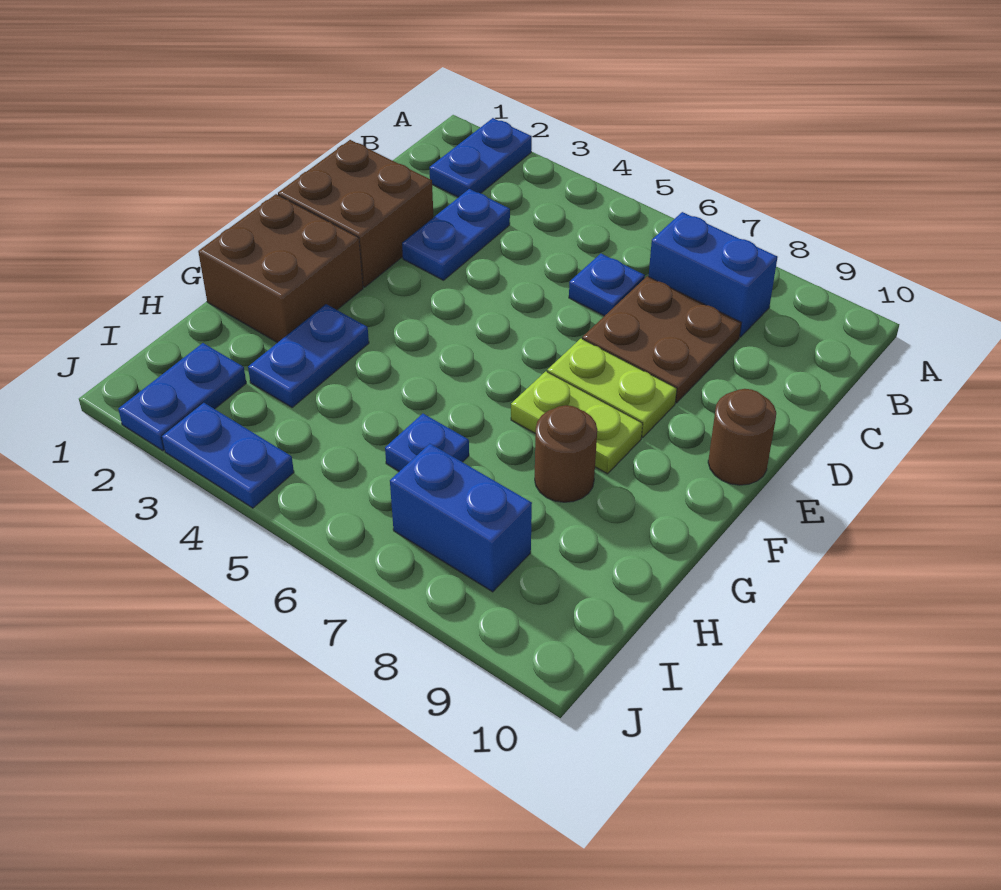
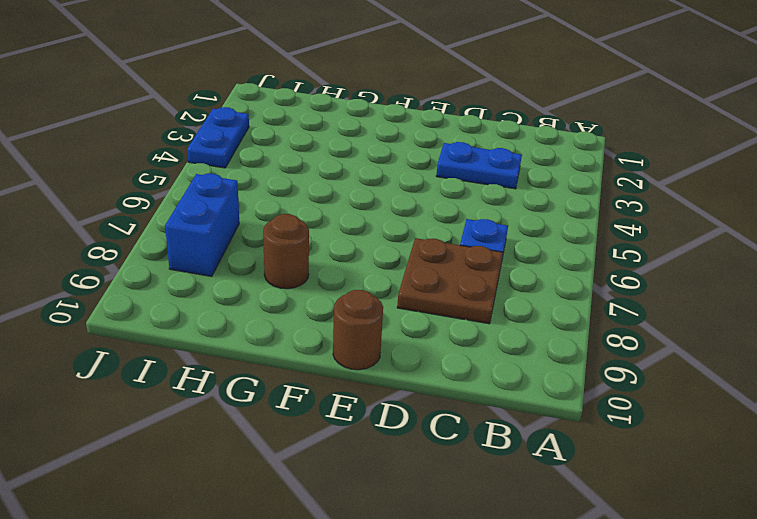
none -> blue 1x2 plate [429,118,532,197]
none -> blue 1x2 brick [649,212,778,337]
none -> brown 2x2 brick [278,140,433,287]

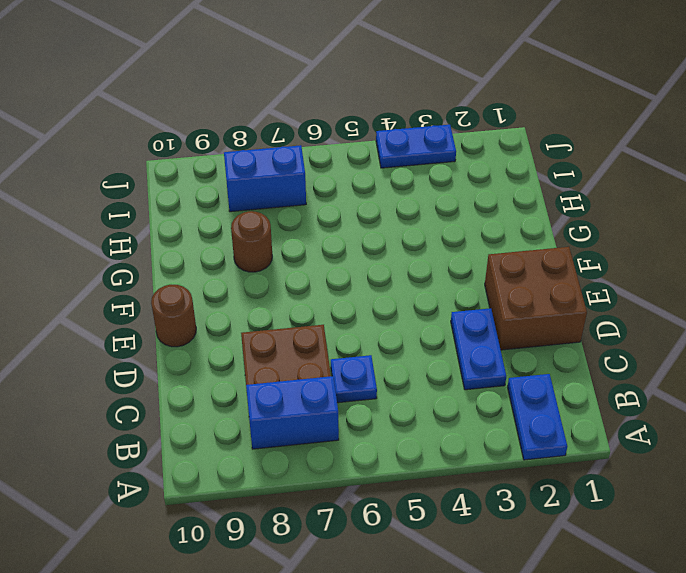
none -> lime 1x2 plate [547,339,677,438]
none -> brown 2x2 brick [198,194,363,343]
none -> lime 1x2 plate [511,371,643,474]

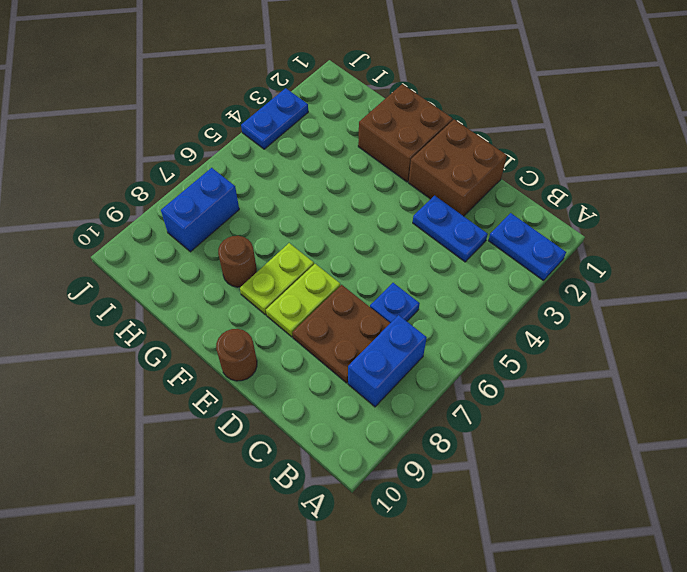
none -> blue 1x2 plate [248,304,369,408]
none -> blue 1x1 plate [385,414,469,471]
none -> blue 1x2 plate [118,343,246,451]

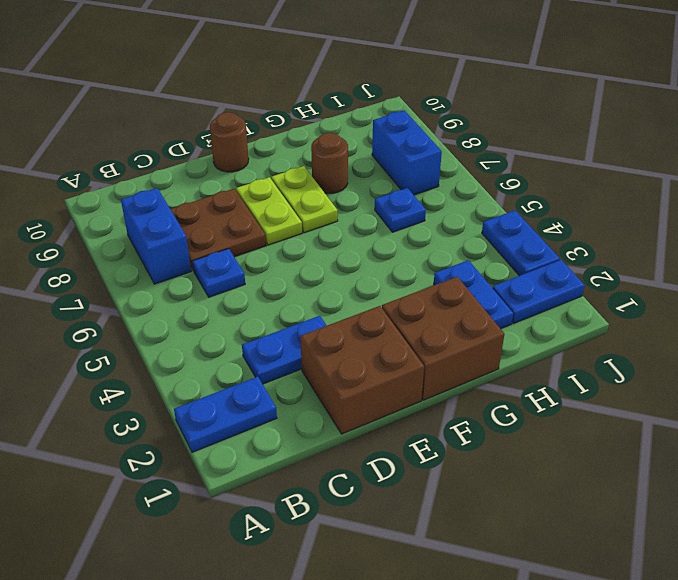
blue 1x2 plate [434,260,513,329] -> blue 1x2 plate turned to [248,304,369,408]

